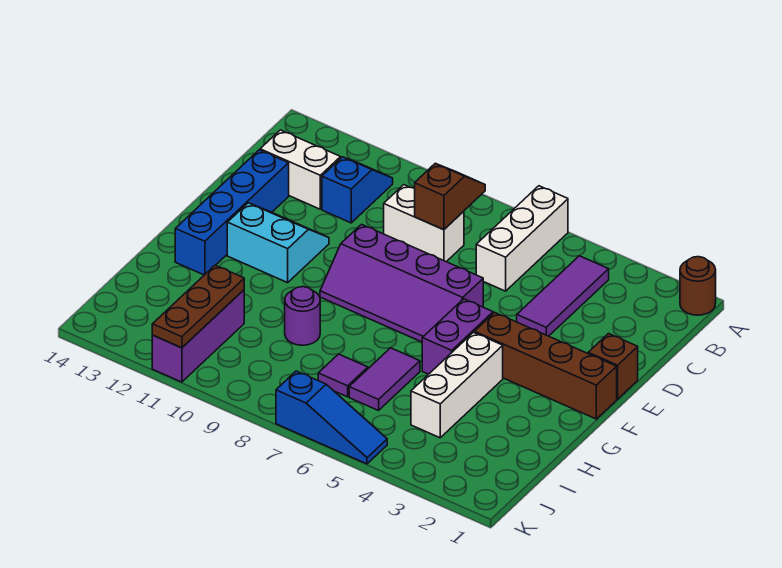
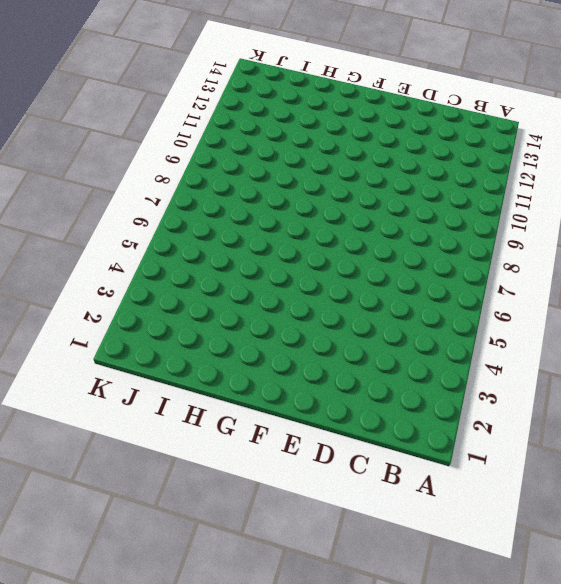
none -> brown 1x1 round brick [680,257,716,315]
none -> white 1x3 brick [476,186,568,291]
none -> purple 1x3 tile [517,256,609,336]

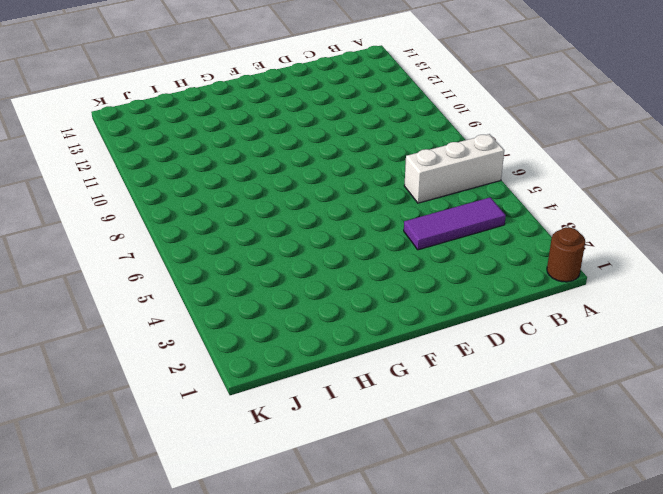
none -> blue 1x2 slope [322,157,393,223]
none -> white 1x2 brick [384,185,464,262]
none -> white 1x2 brick [260,130,341,209]

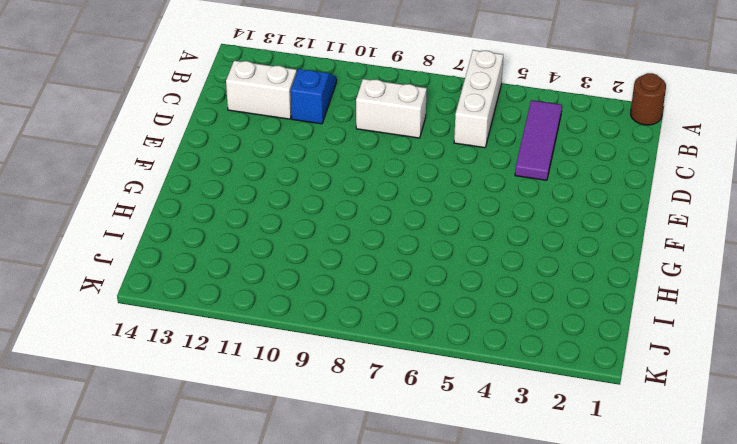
none -> blue 1x4 brick [175,150,289,275]
none -> brown 1x1 brick [588,334,638,399]
none -> purple 2x4 slope [320,224,483,342]

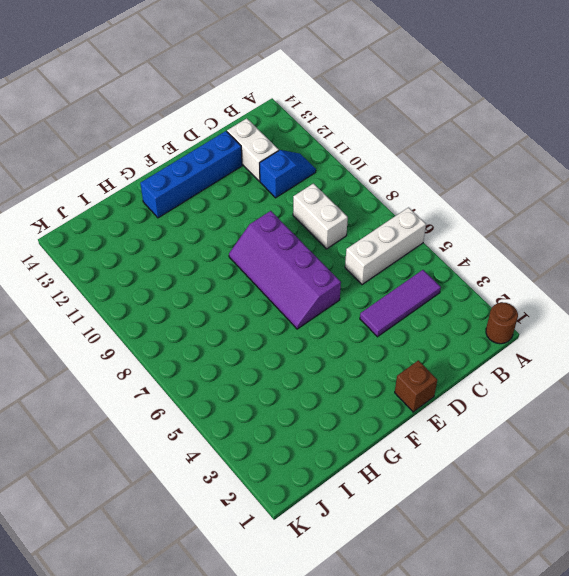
none -> cyan 2x2 slope [227,203,329,283]
none -> brown 1x4 brick [474,312,617,419]
none -> purple 1x2 brick [422,299,493,374]

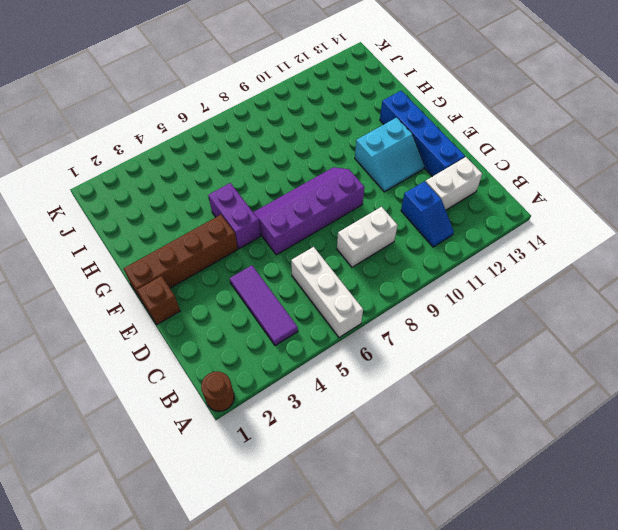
none -> white 1x3 brick [411,332,503,438]
none -> purple 1x2 tile [349,348,420,411]
none -> purple 1x1 round brick [285,287,320,345]

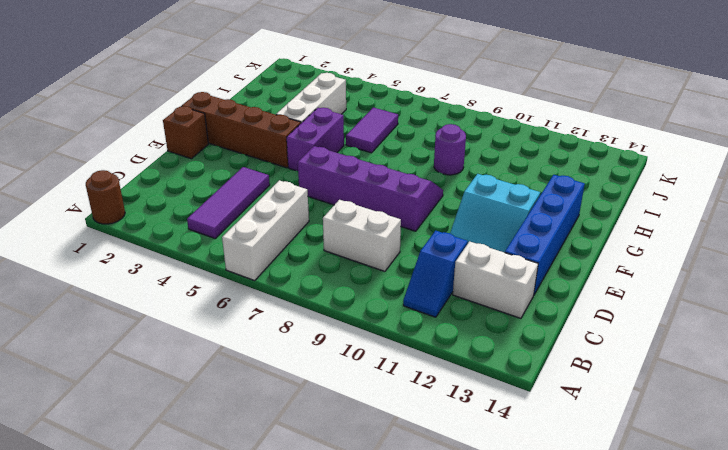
none -> purple 1x1 tile [318,354,368,397]
none -> purple 1x3 brick [152,290,244,382]
none -> blue 1x3 slope [276,371,387,464]

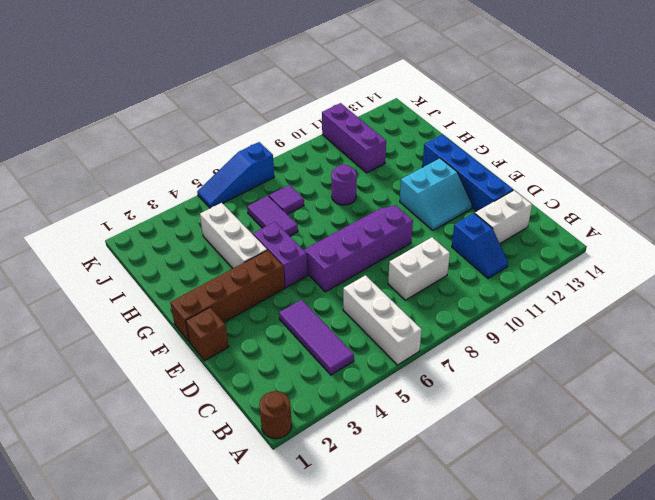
none -> brown 1x2 slope [415,163,485,230]
none -> brown 1x3 plate [152,265,244,348]

